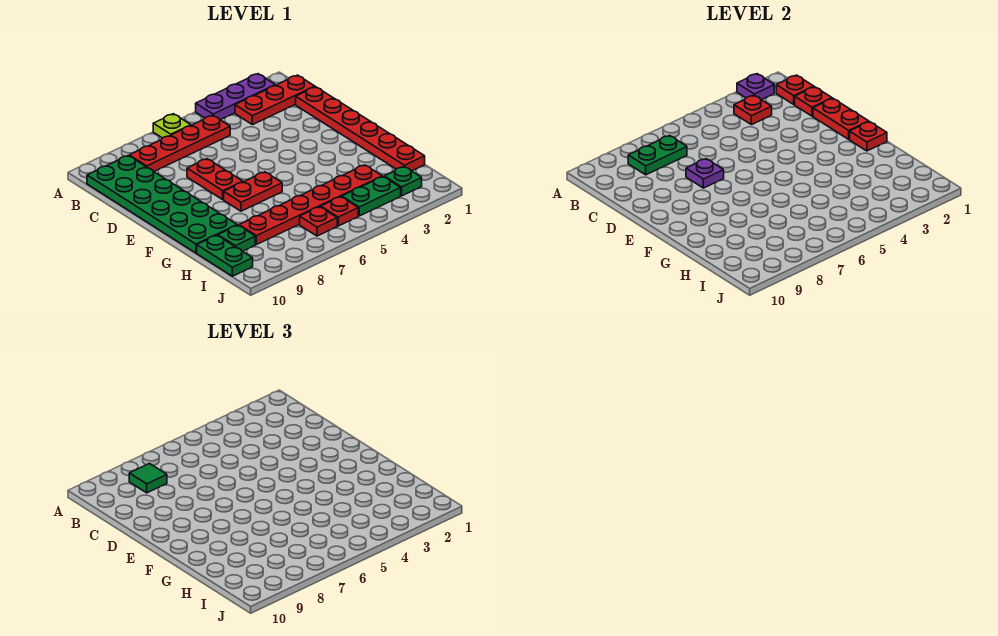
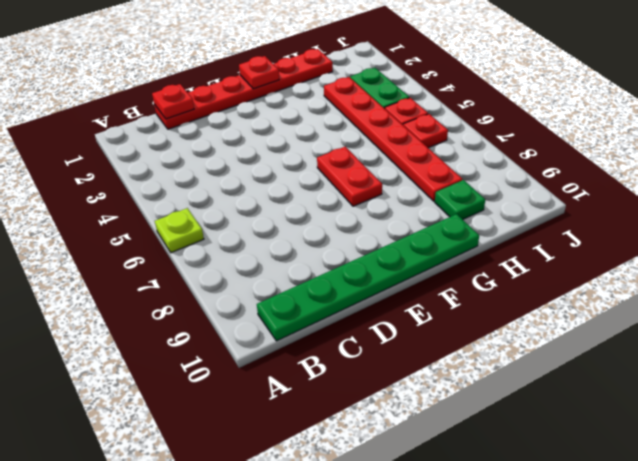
green 1x6 plate [257,214,479,341] -> green 2x6 plate [87,156,237,253]
none -> purple 1x3 plate [196,74,275,120]
none -> red 1x3 plate [235,75,315,125]
none -> red 1x4 plate [129,115,230,172]

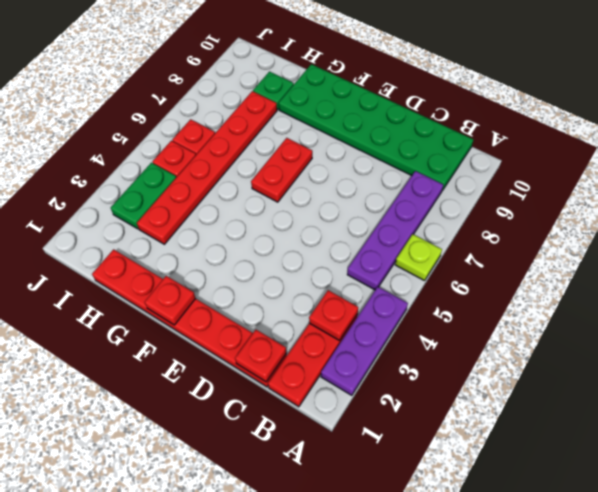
purple 1x4 plate [347,171,443,290] -> red 1x4 plate [129,115,230,172]
none -> red 1x2 plate [187,159,243,200]
none -> green 1x2 plate [197,235,253,276]
none -> green 1x1 plate [384,166,422,196]

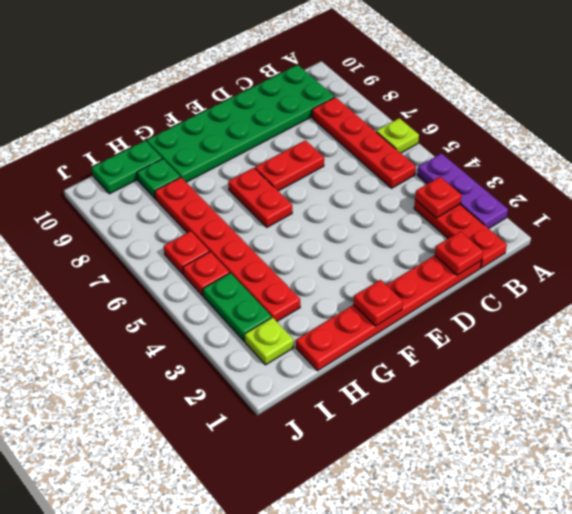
lime 1x1 plate [245,317,294,365] -> green 1x1 plate [384,166,422,196]
none -> purple 1x1 plate [737,74,774,100]
none -> red 1x1 plate [776,75,814,104]
none -> green 1x2 plate [628,135,687,175]

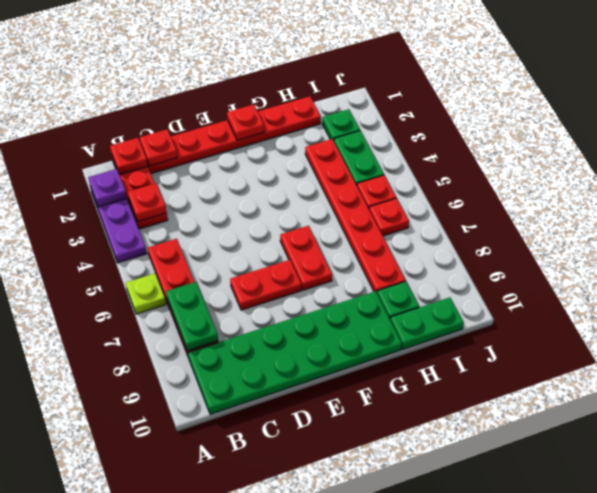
none -> red 1x2 plate [813,98,869,139]
none -> purple 1x1 plate [686,159,724,188]
none -> green 1x1 tile [129,464,167,493]

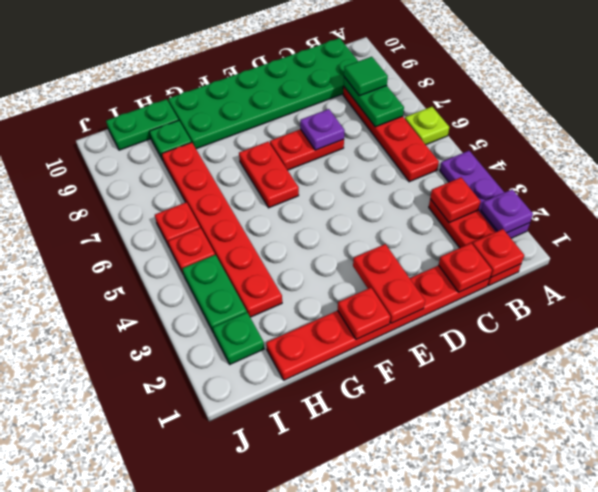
red 1x2 plate [353,244,425,323] -> red 1x2 plate turned to [813,98,869,139]

